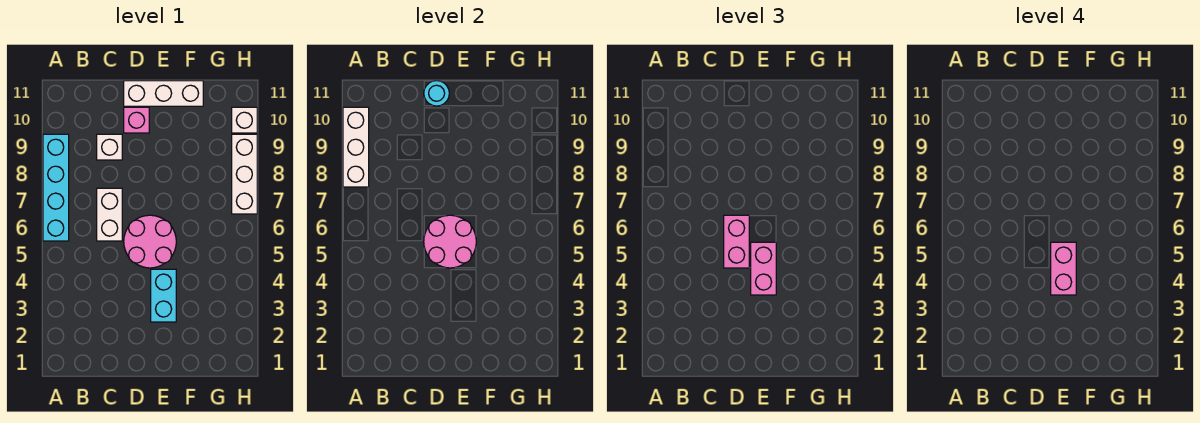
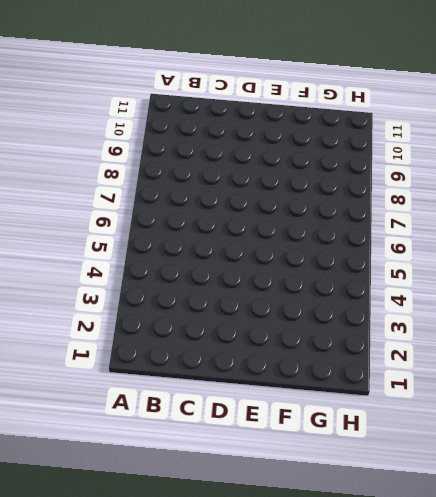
none -> cyan 1x4 brick [43,134,69,241]
none -> white 1x2 brick [97,188,122,241]
none -> white 1x1 brick [97,134,122,160]

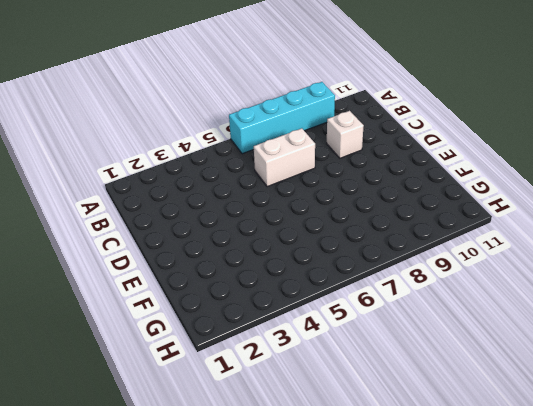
none -> pink 2x2 round brick [124,215,176,268]
none -> pink 1x1 brick [124,107,149,133]
none -> white 1x3 brick [124,81,203,106]

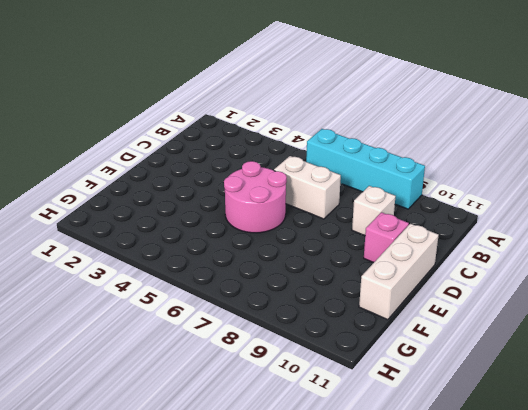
none -> cyan 1x2 brick [151,269,176,322]
none -> white 1x3 brick [232,134,257,214]
none -> white 1x1 brick [232,107,257,133]

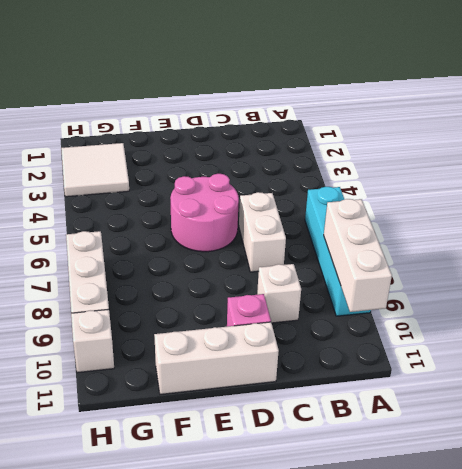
white 2x2 tile [61,143,129,197] -> none
none -> cyan 1x2 brick [151,269,176,322]
none -> pink 2x2 round brick [424,215,476,268]
none -> cyan 1x1 round brick [424,81,449,106]

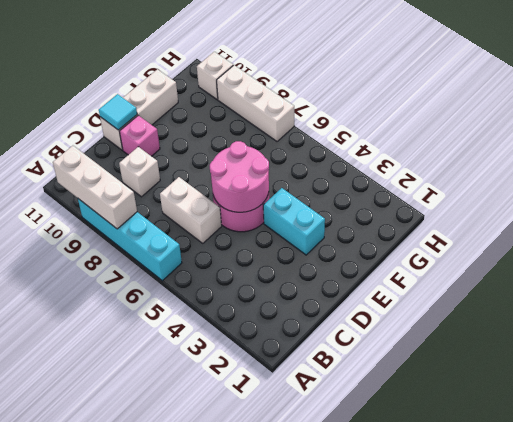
cyan 1x1 tile [99,94,137,130] -> cyan 1x1 round brick [424,81,449,106]
none -> pink 1x2 brick [724,215,749,268]
none -> pink 1x2 brick [751,242,776,295]
none -> pink 1x2 brick [1051,242,1076,295]

